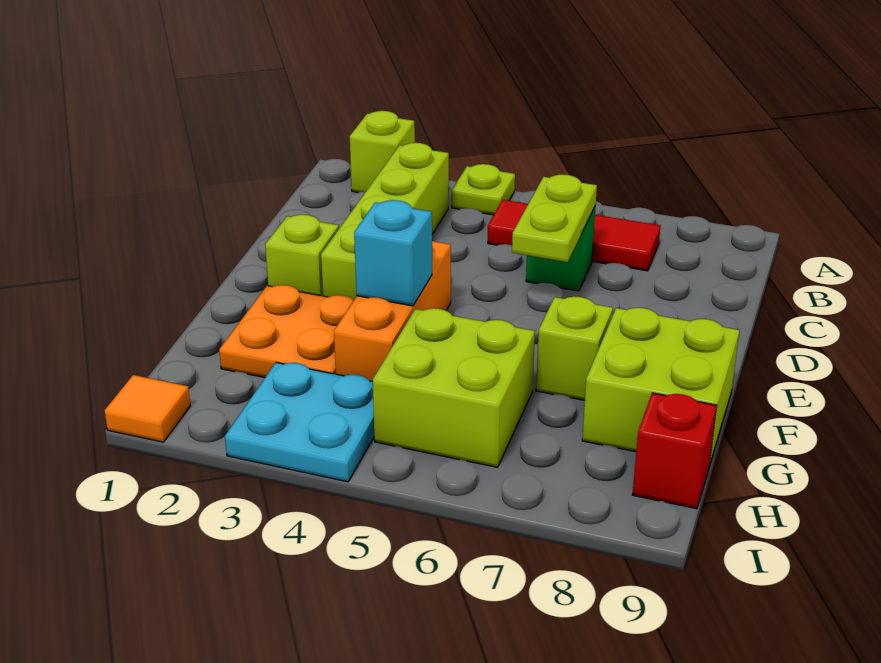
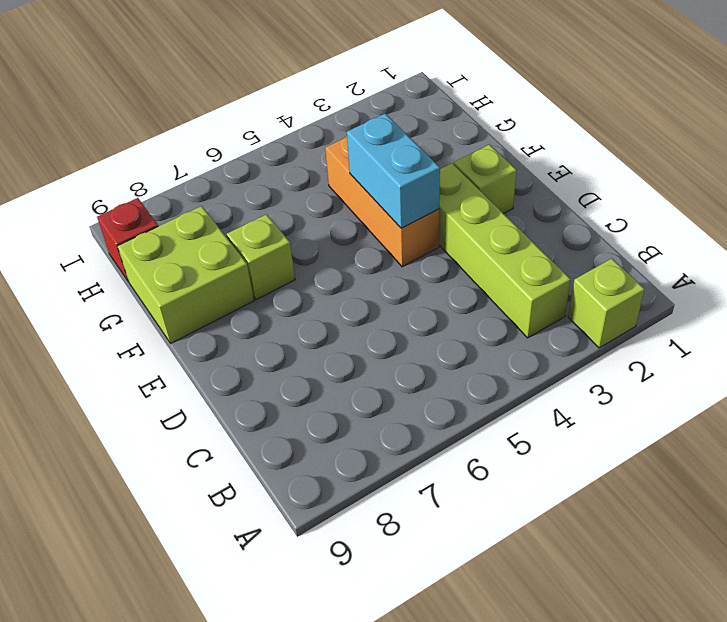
cyan 1x2 brick [347,113,440,228] -> cyan 1x1 brick [354,200,432,306]
none -> lime 1x1 plate [452,164,515,215]
none -> red 1x3 tile [488,200,660,271]
none -> green 1x1 brick [526,206,596,291]

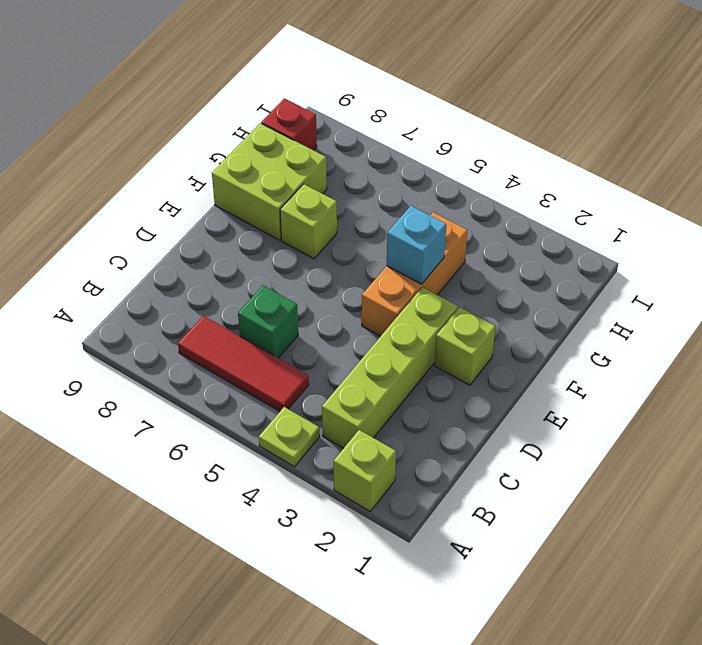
none -> orange 2x2 plate [219,285,354,378]
none -> lime 2x2 brick [373,308,535,467]
none -> cyan 2x2 plate [225,363,374,482]

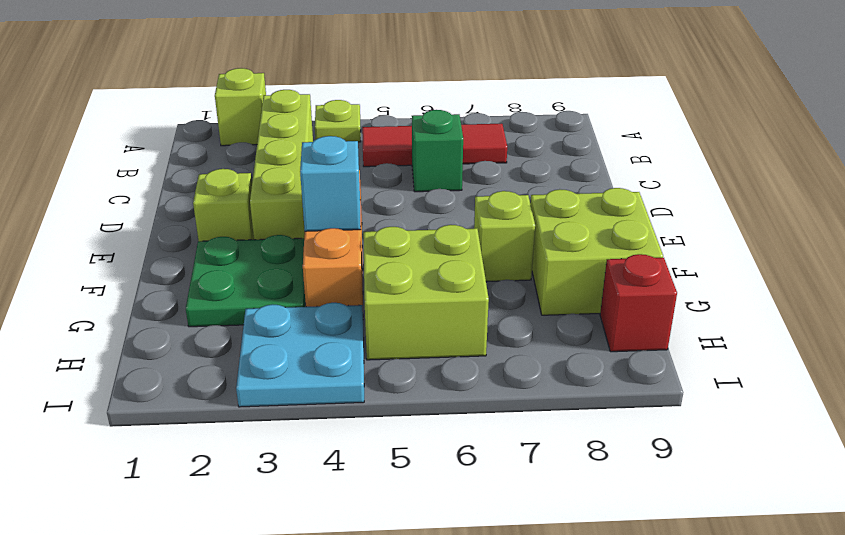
green 2x2 plate [186,235,305,327] -> orange 2x2 plate [219,285,354,378]
none -> orange 1x1 tile [104,375,190,442]
none -> lime 1x2 plate [512,174,597,262]

